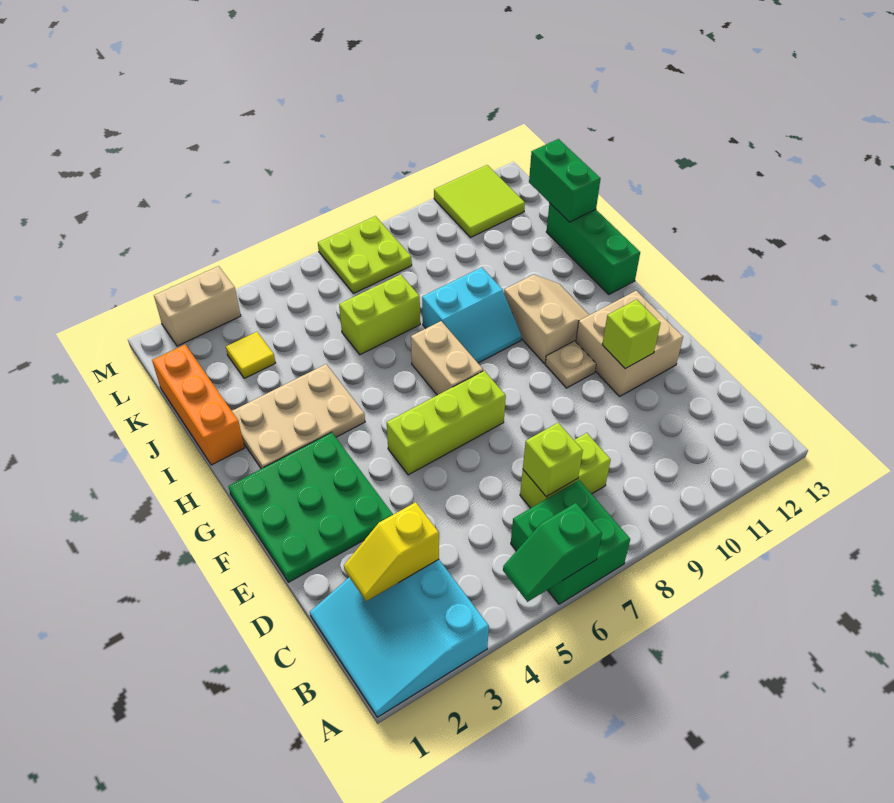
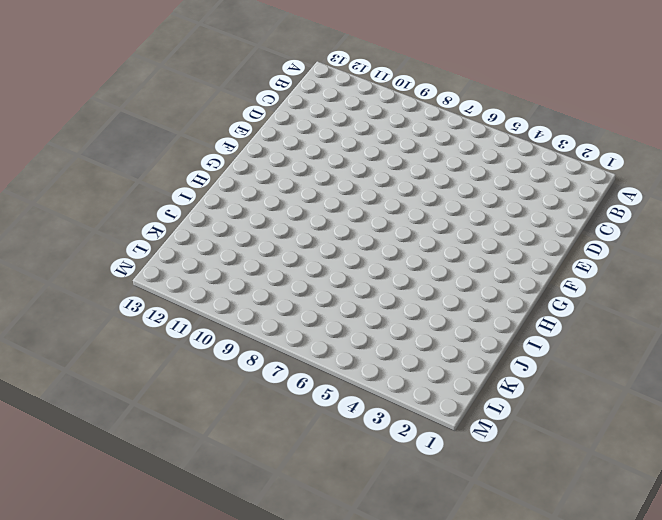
none -> cyan 3x3 slope [310,559,489,717]
none -> green 2x2 brick [511,480,630,604]
none -> lime 1x2 brick [520,433,611,508]

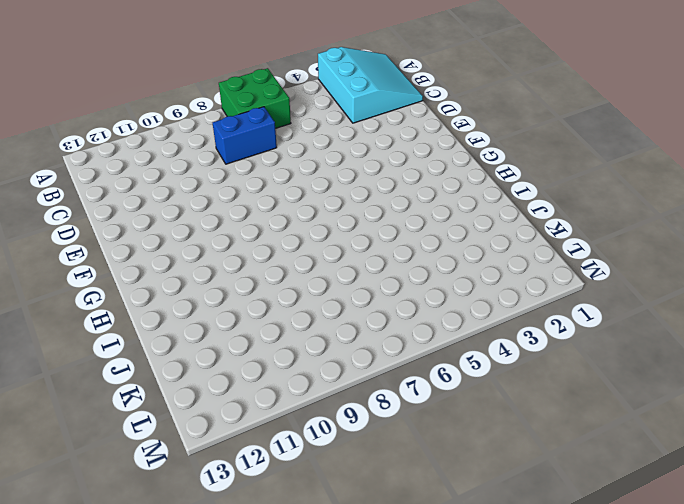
blue 1x2 brick [213,107,277,164] -> lime 1x2 brick [520,433,611,508]
none -> green 3x3 plate [229,432,393,582]
none -> tan 2x2 brick [576,291,683,396]
none -> lime 1x3 brick [387,371,506,475]

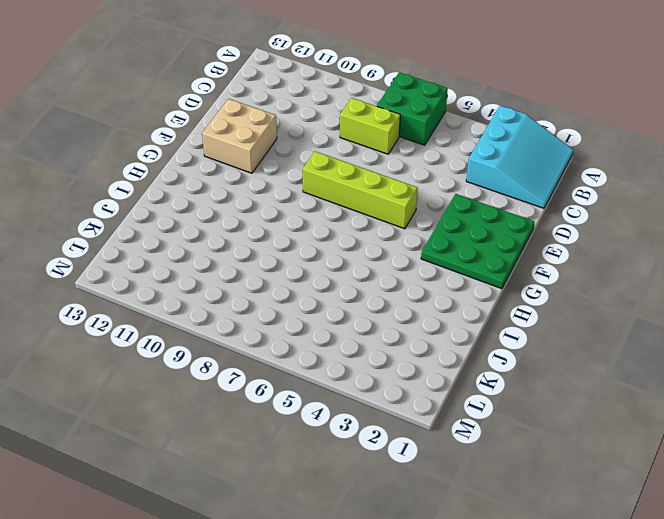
lime 1x4 brick [303,151,418,229] -> lime 1x3 brick [387,371,506,475]
none -> tan 1x1 plate [545,341,596,388]
none -> tan 1x2 brick [411,321,483,395]
none -> tan 2x2 slope [504,275,589,363]

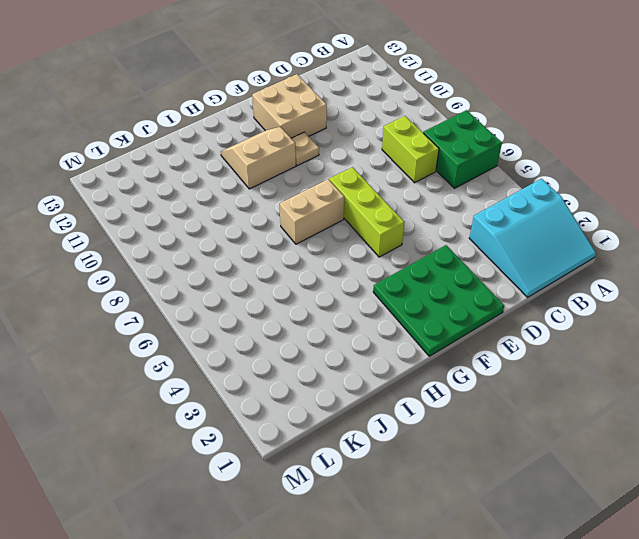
none -> tan 2x3 plate [232,364,365,469]
none -> cyan 2x2 slope [422,267,521,363]
none -> green 1x3 brick [546,203,640,294]

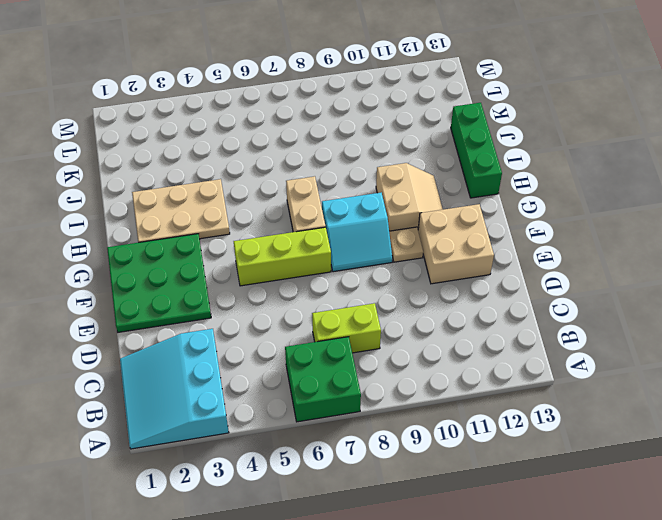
cyan 2x2 slope [322,193,392,272] -> cyan 2x2 slope moved to [422,267,521,363]
none -> orange 1x3 brick [152,345,245,465]
none -> lime 1x2 brick [339,274,420,355]
none -> yellow 1x1 tile [226,332,275,379]

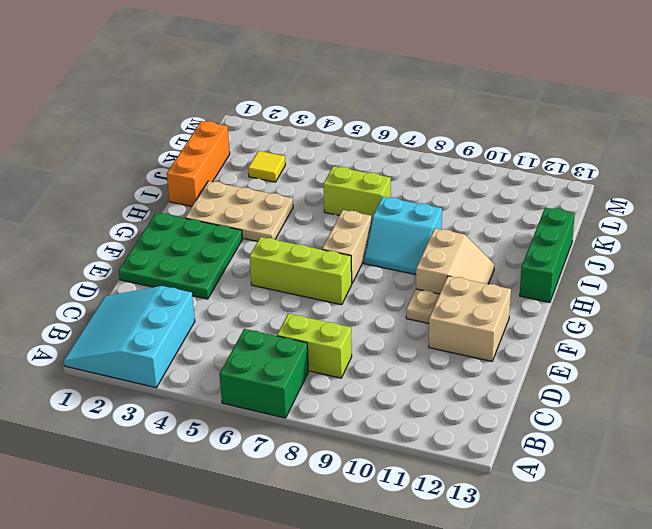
none -> lime 2x2 plate [318,216,412,294]
none -> lime 2x2 tile [434,165,525,238]
none -> tan 1x2 brick [154,266,241,346]

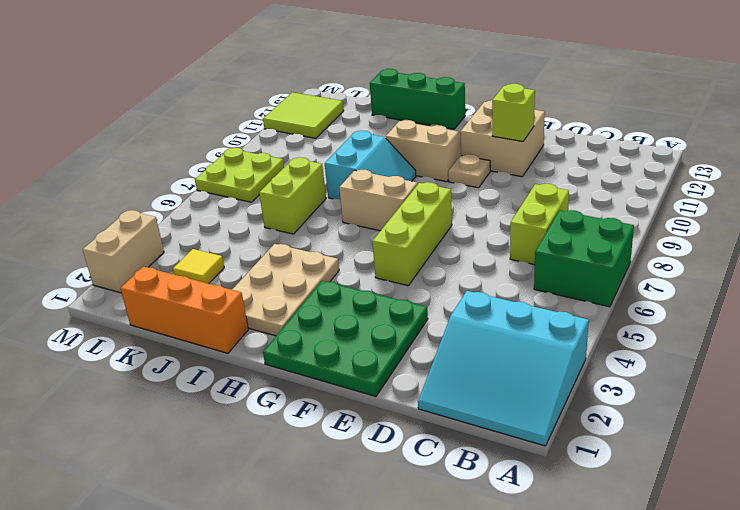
none -> green 1x2 slope [503,503,602,602]
none -> yellow 1x2 slope [344,502,439,601]
none -> lime 1x1 brick [523,423,583,497]

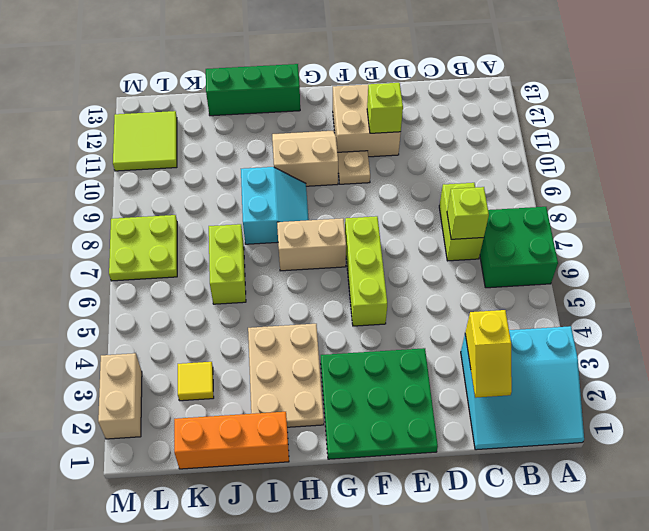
none -> green 1x2 slope [503,503,602,602]
none -> green 1x2 brick [529,139,601,222]

